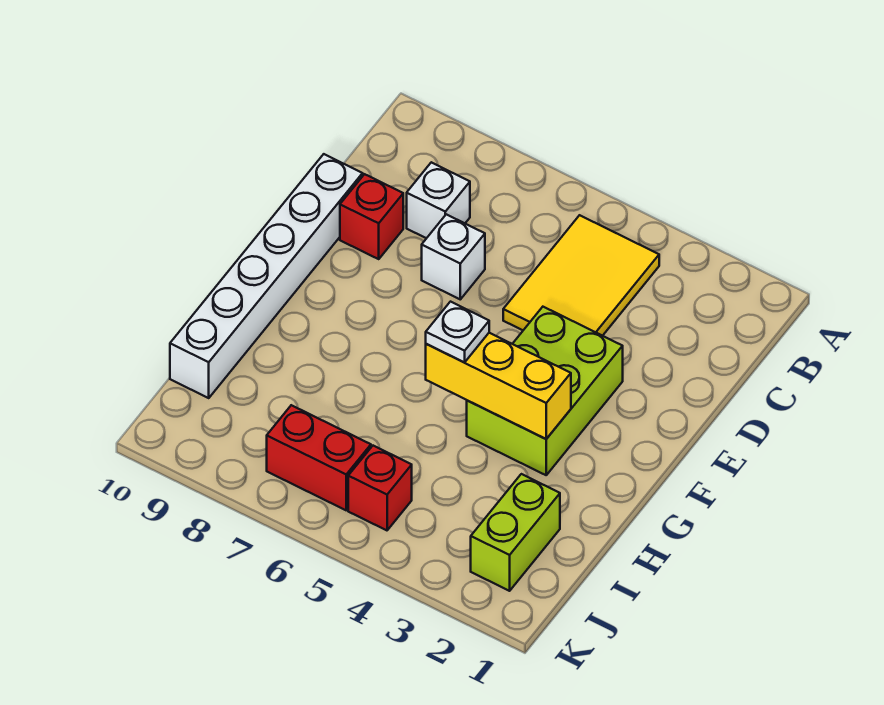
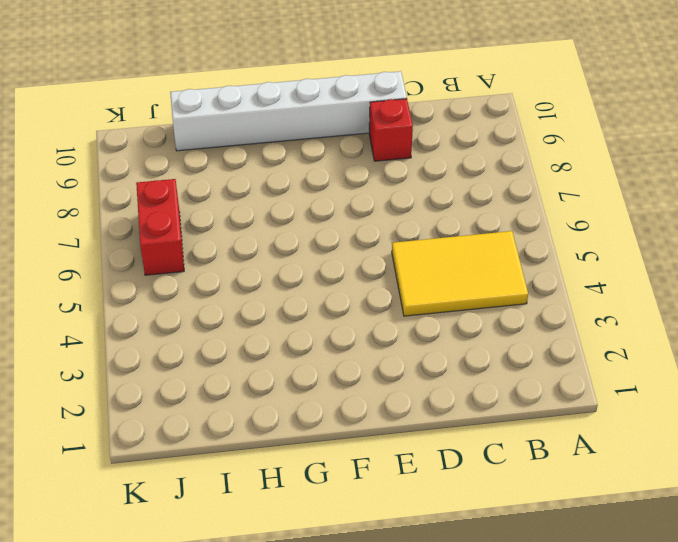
none -> white 1x1 brick [407,162,470,238]
none -> white 1x1 brick [422,214,485,299]

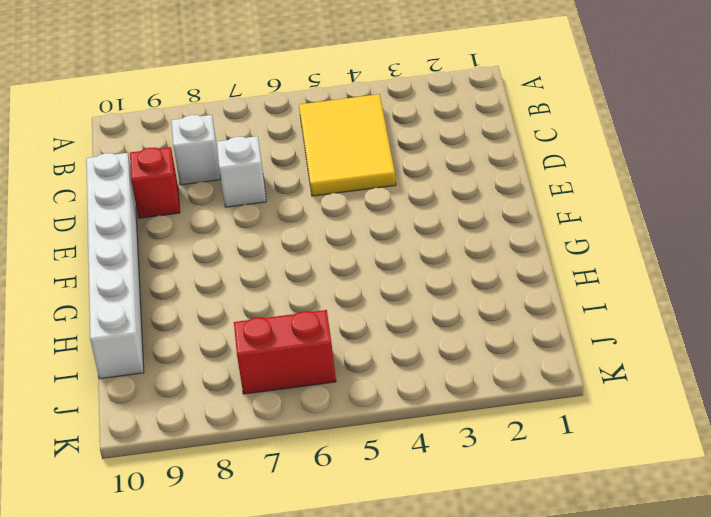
none -> lime 2x3 brick [467,307,623,475]
none -> lime 1x2 brick [471,474,560,591]

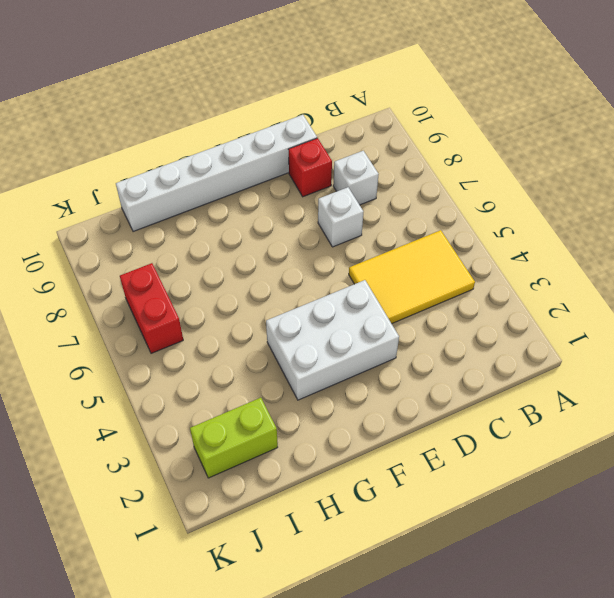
white 2x3 brick [266,280,399,400] -> lime 2x3 brick [467,307,623,475]
none -> red 1x1 brick [348,446,412,530]
none -> yellow 1x3 brick [426,333,571,439]

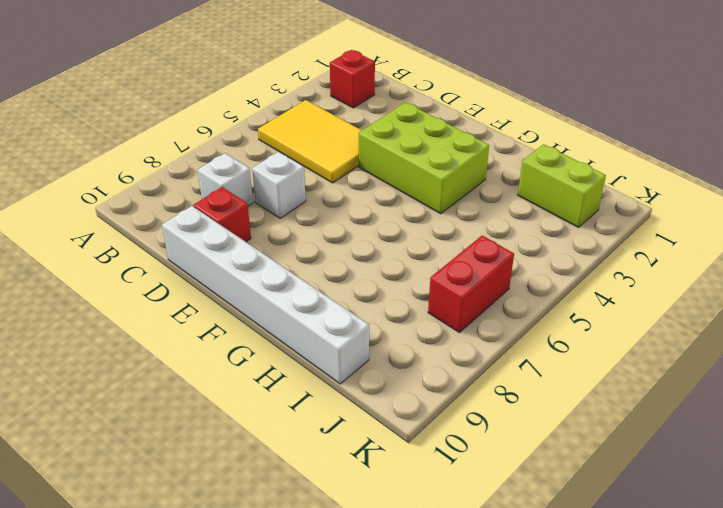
red 1x1 brick [330,50,375,108] -> red 1x1 brick moved to [348,446,412,530]
none -> yellow 1x3 brick [426,333,571,439]
none -> white 1x1 plate [426,302,489,362]

